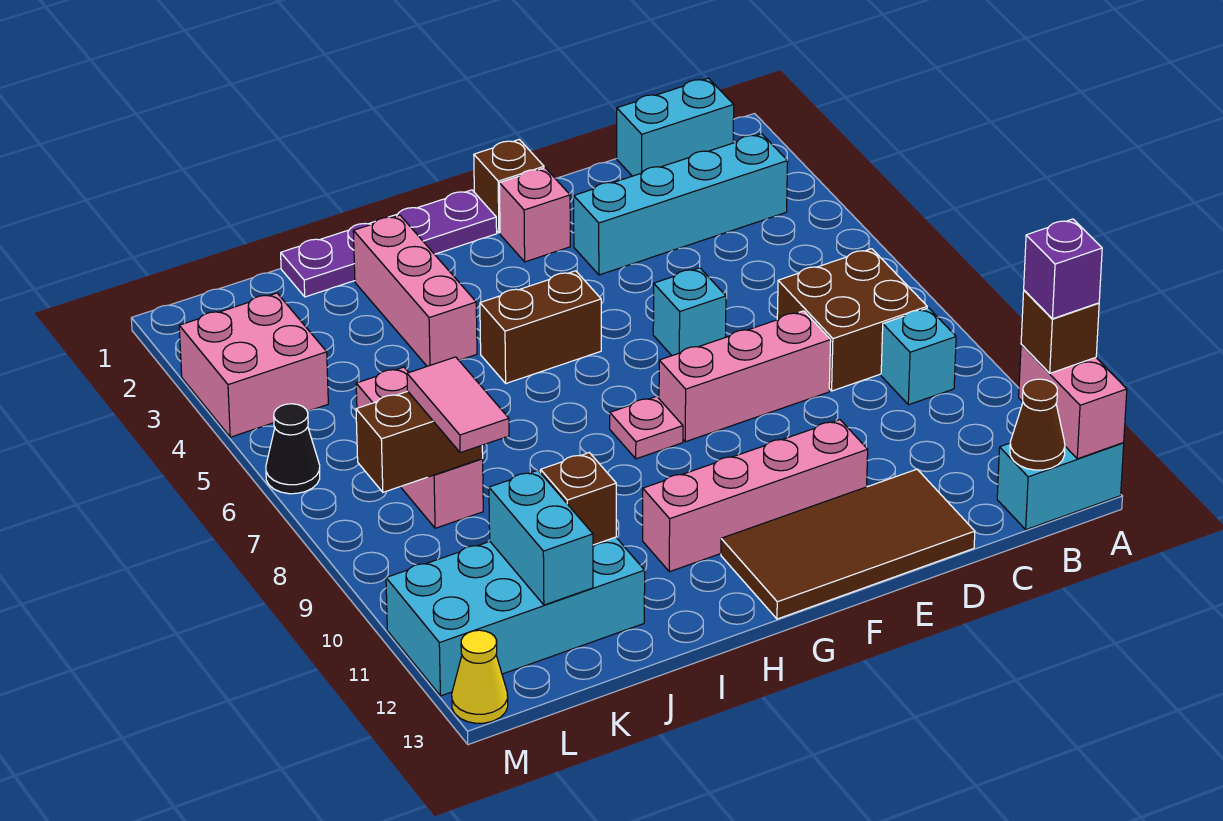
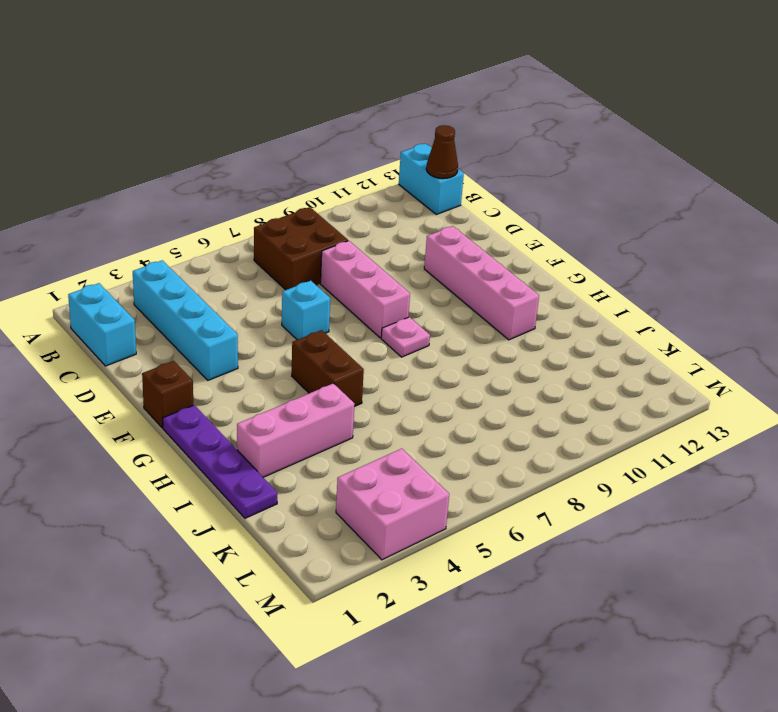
none -> cyan 1x1 brick [881,308,956,405]
none -> brown 2x4 tile [721,469,975,619]
none -> pink 1x1 brick [499,168,570,262]

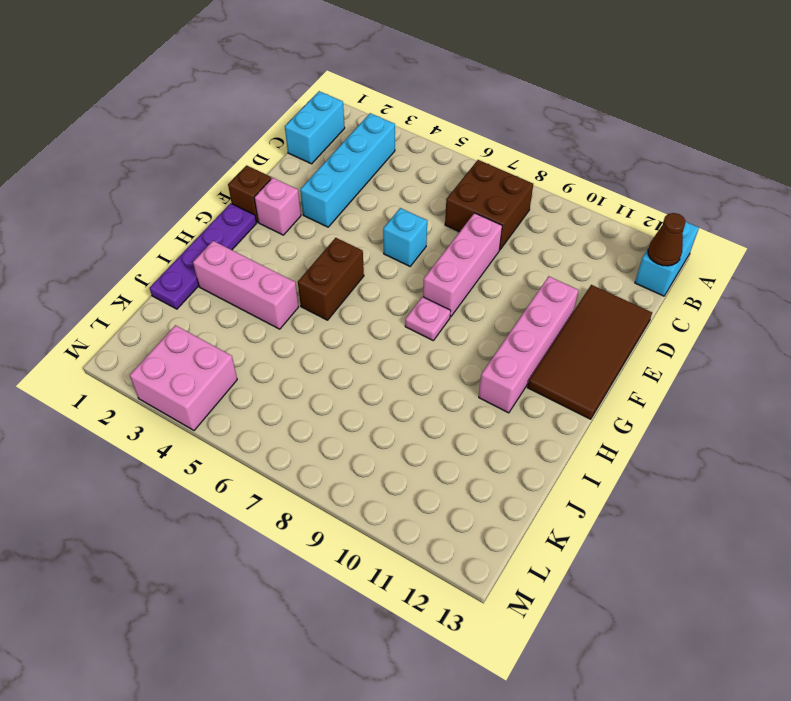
none -> cyan 1x1 brick [881,308,956,405]
none -> cyan 2x4 brick [386,537,645,696]
none -> pink 1x3 brick [356,367,483,528]

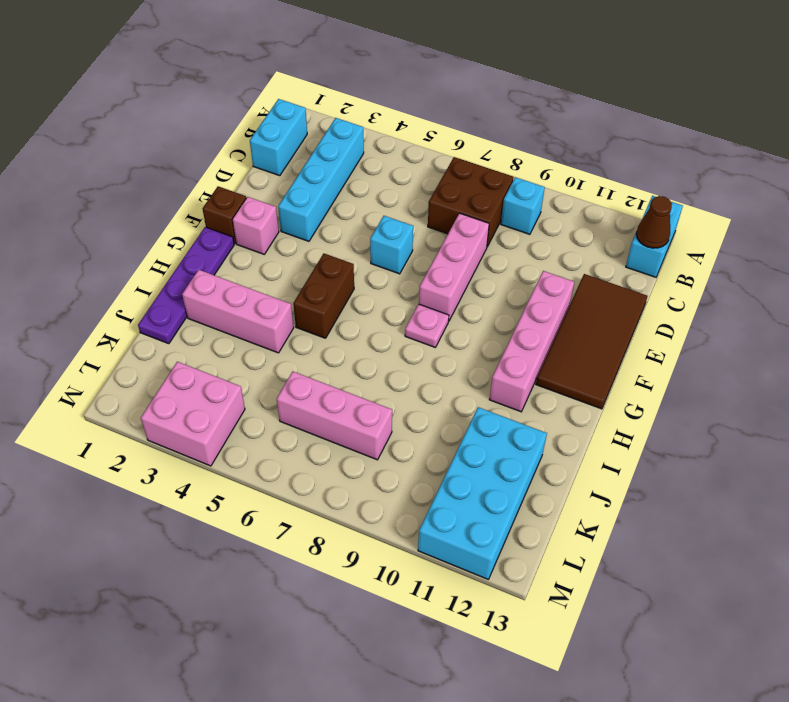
none -> black 1x1 cone [266,404,320,494]
none -> yellow 1x1 cone [452,630,508,723]
none -> pink 1x2 brick [1019,344,1127,459]

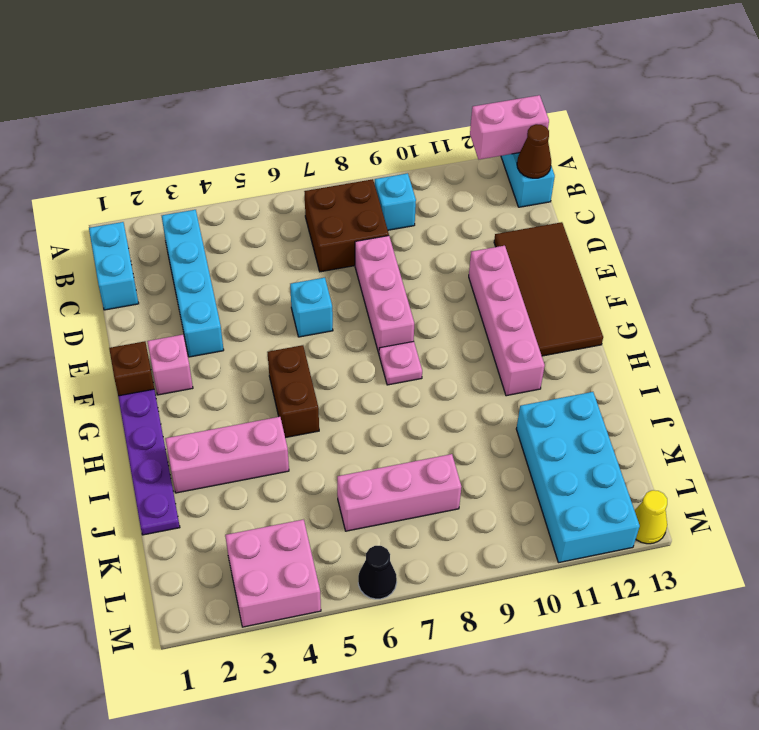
none -> brown 1x1 brick [541,453,616,545]
none -> brown 1x2 brick [356,391,483,492]
none -> cyan 1x2 brick [489,470,593,605]

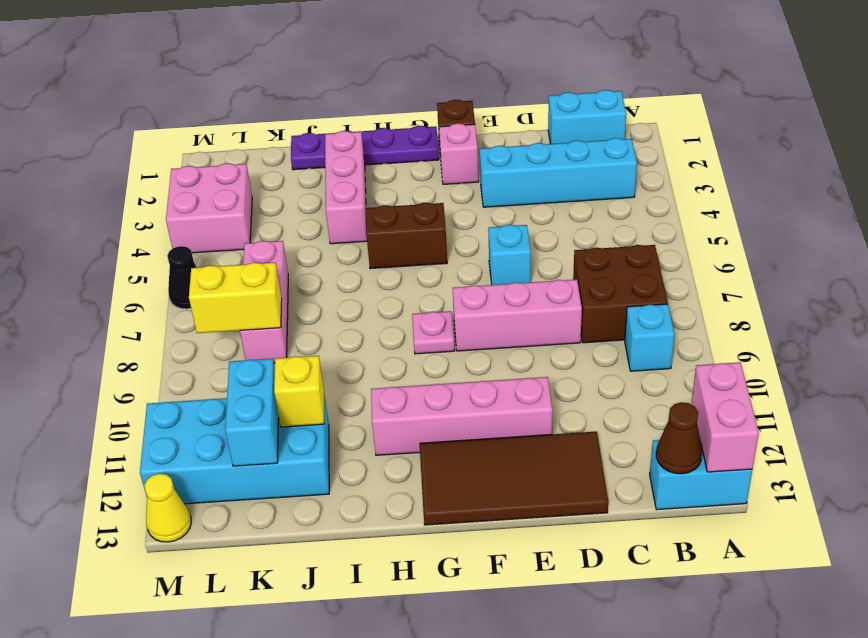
yellow 1x1 brick [274,356,324,427] -> brown 1x1 brick [541,453,616,545]
yellow 1x2 brick [189,263,282,333] -> brown 1x2 brick [356,391,483,492]
none -> brown 1x1 brick [1021,290,1099,373]
none -> pink 1x2 tile [407,357,509,453]
none -> purple 1x1 brick [1024,219,1102,319]

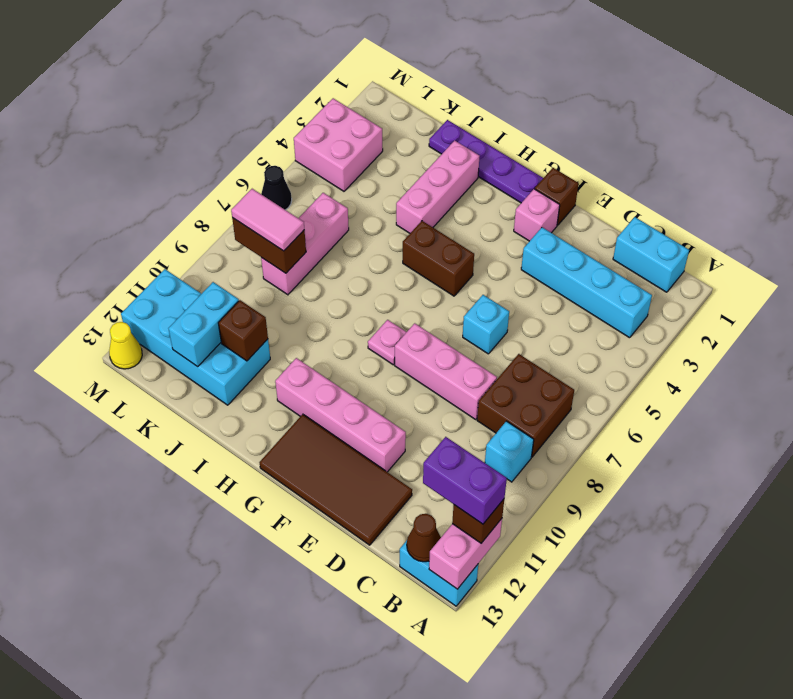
purple 1x2 brick [423,437,507,524] -> purple 1x1 brick [1024,219,1102,319]
pink 1x2 tile [231,189,304,251] -> pink 1x2 tile turned to [407,357,509,453]

